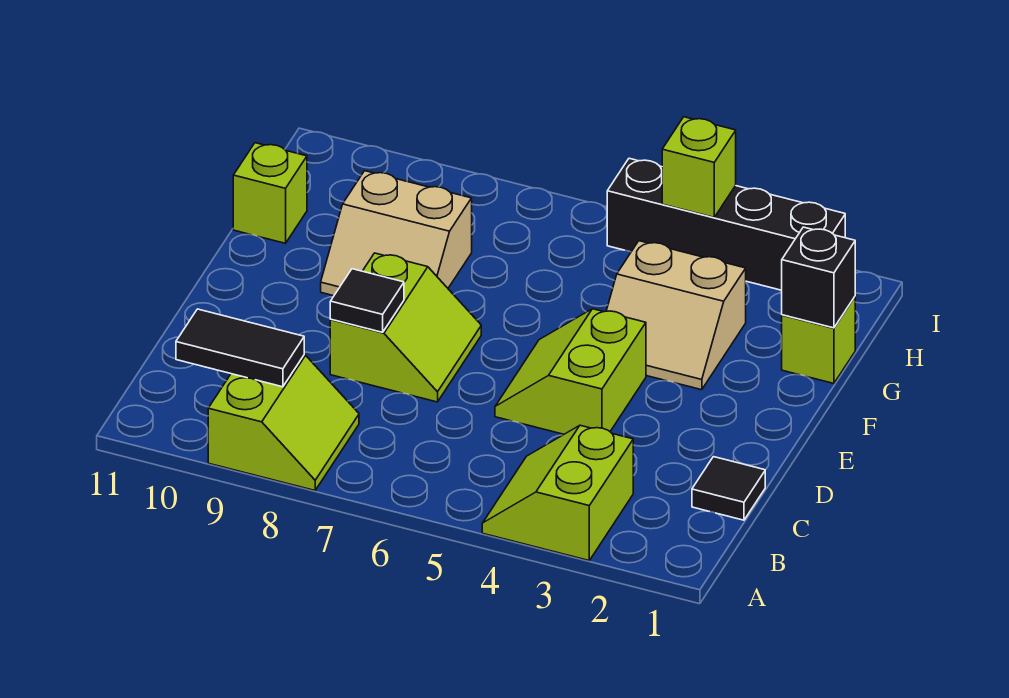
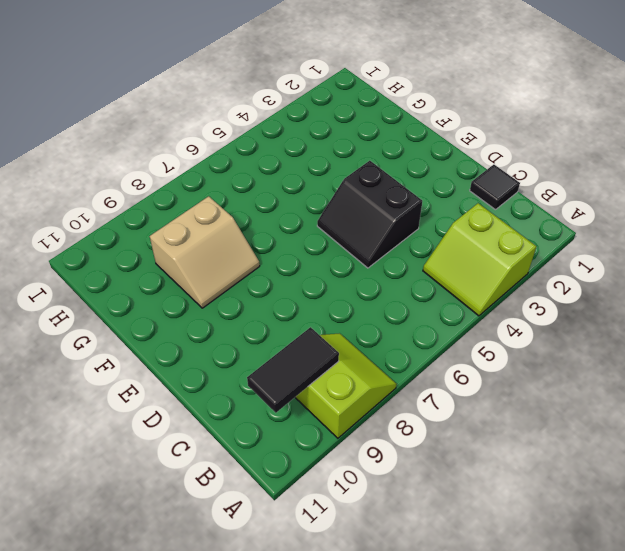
black 2x2 slope [317,161,422,268] -> lime 2x2 slope [495,309,646,434]
none -> lime 2x2 slope [330,253,481,402]
none -> tan 2x2 slope [607,241,746,390]
none -> lime 1x1 brick [782,297,855,384]

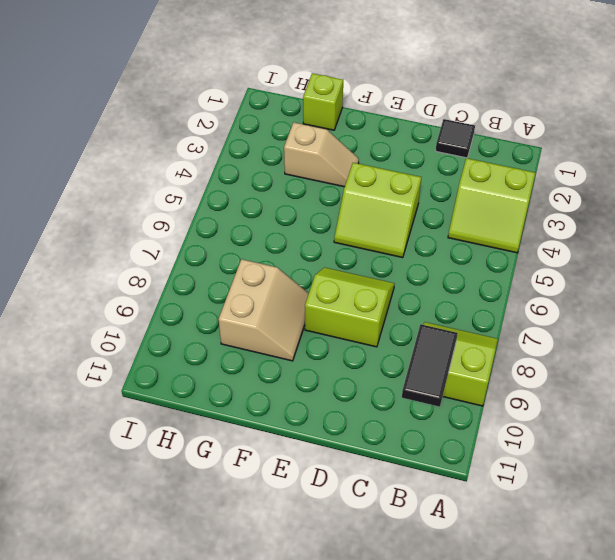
tan 1x2 slope [284,122,359,187] -> tan 2x2 slope [607,241,746,390]
none -> lime 1x1 brick [233,143,307,243]
none -> black 1x4 brick [607,158,845,290]
none -> black 1x1 tile [330,269,404,332]

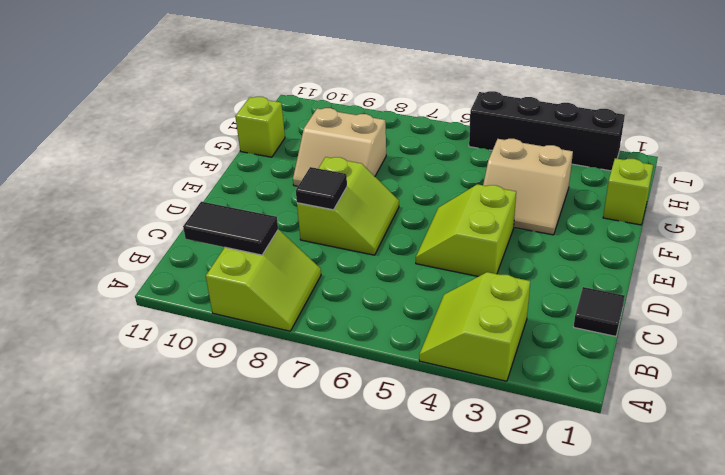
none -> black 1x1 brick [782,227,855,328]
none -> lime 1x1 brick [662,117,736,217]

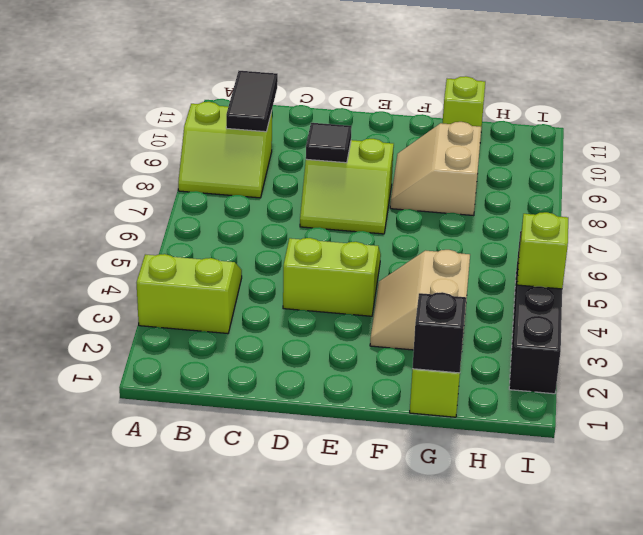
none -> black 1x1 tile [692,457,765,520]

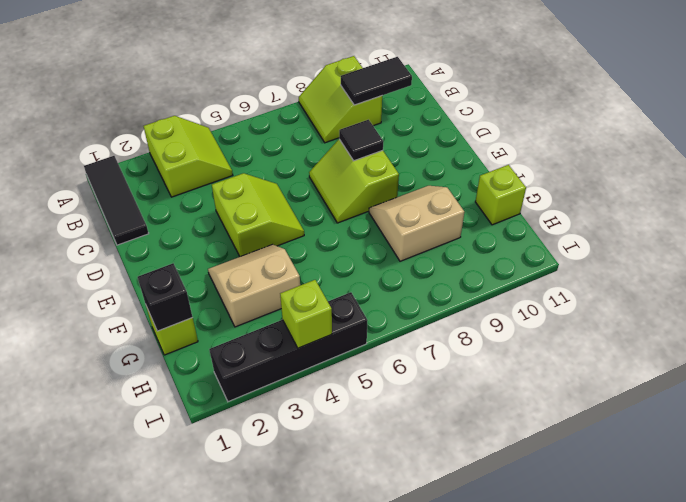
black 1x3 tile [84,156,149,245] -> black 1x1 tile [692,457,765,520]

